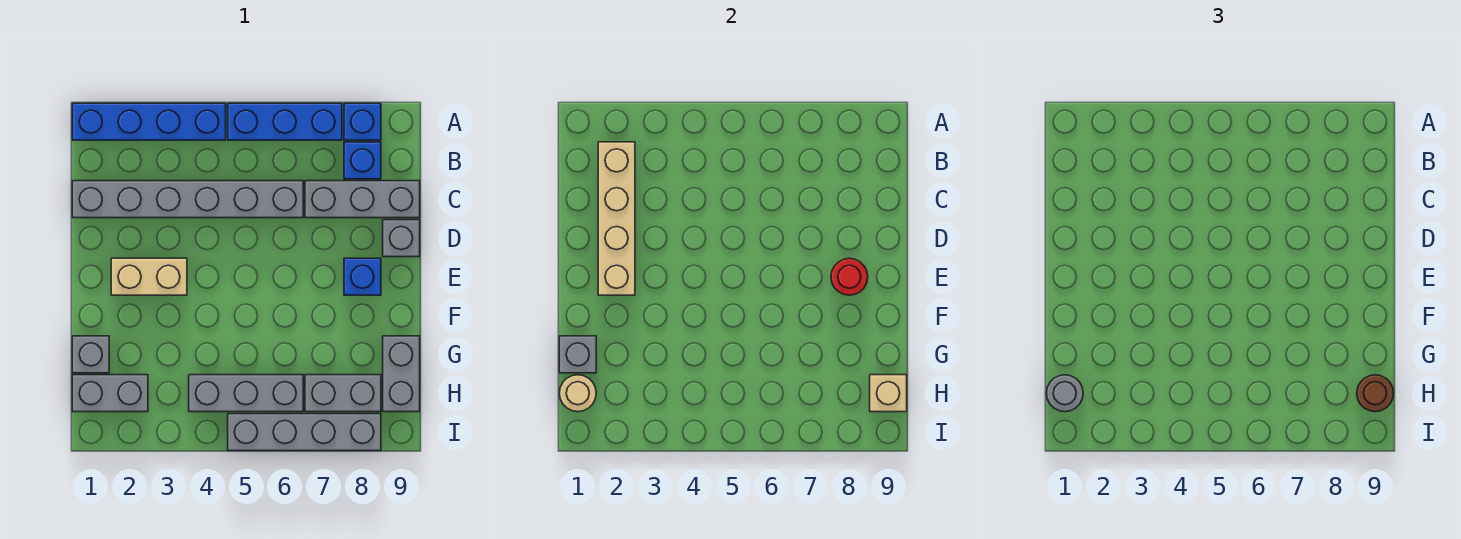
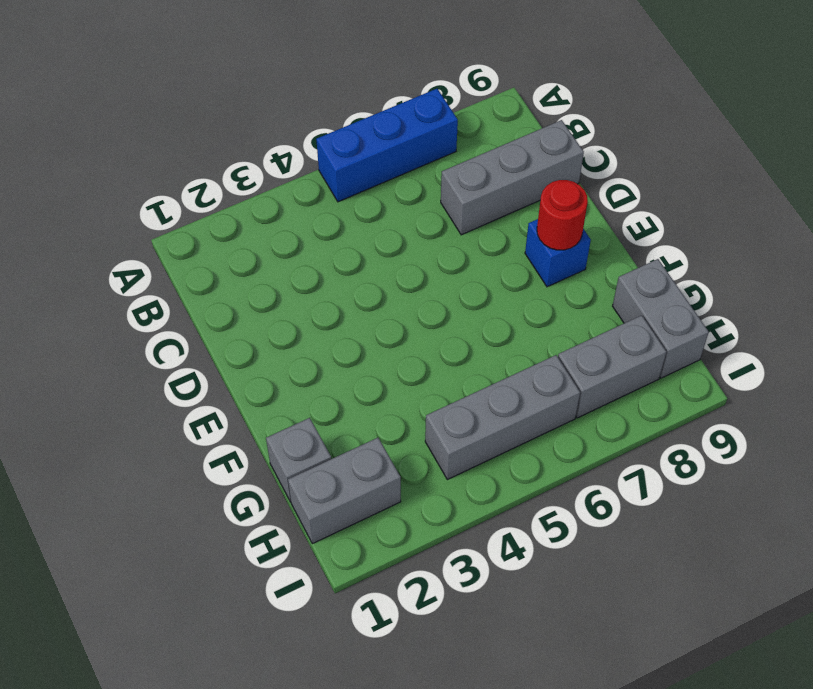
none -> blue 1x4 brick [72,103,226,140]
none -> blue 1x1 brick [344,103,381,140]
none -> blue 1x1 brick [344,142,381,179]

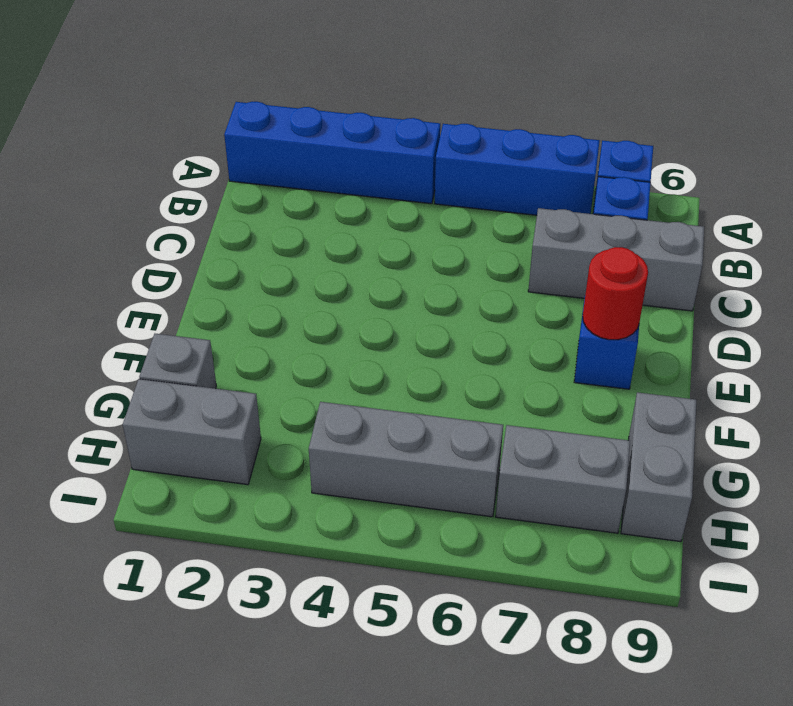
none -> grey 1x6 brick [72,181,303,218]
none -> grey 1x1 brick [383,220,420,257]
none -> tan 1x2 brick [111,258,187,295]

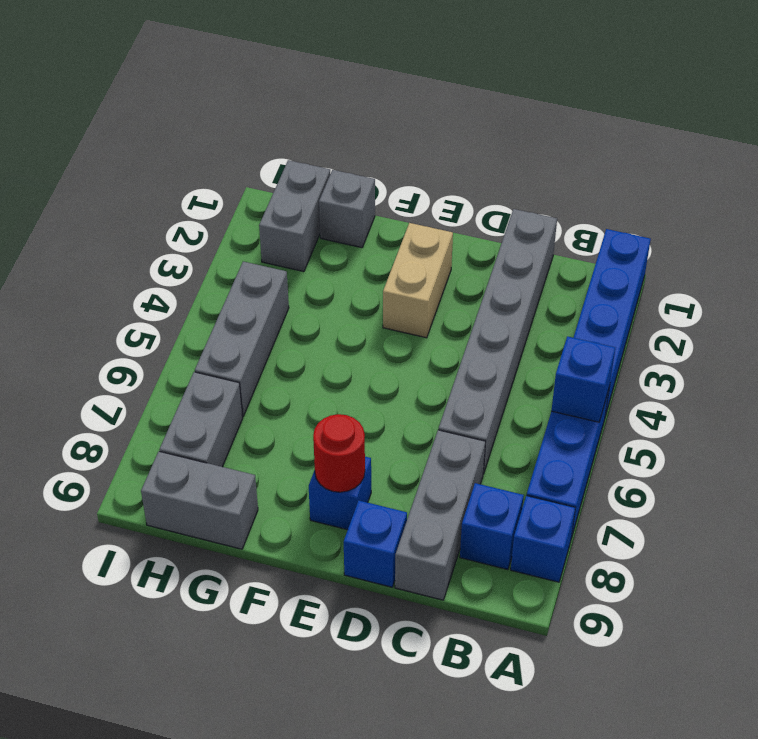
blue 1x1 brick [551,336,615,422] -> none
blue 1x1 brick [344,501,407,587] -> grey 1x1 brick [383,220,420,257]
none -> grey 1x4 brick [228,414,381,451]
none -> tan 1x4 brick [598,142,635,295]
none -> grey 1x1 brick [559,336,596,373]

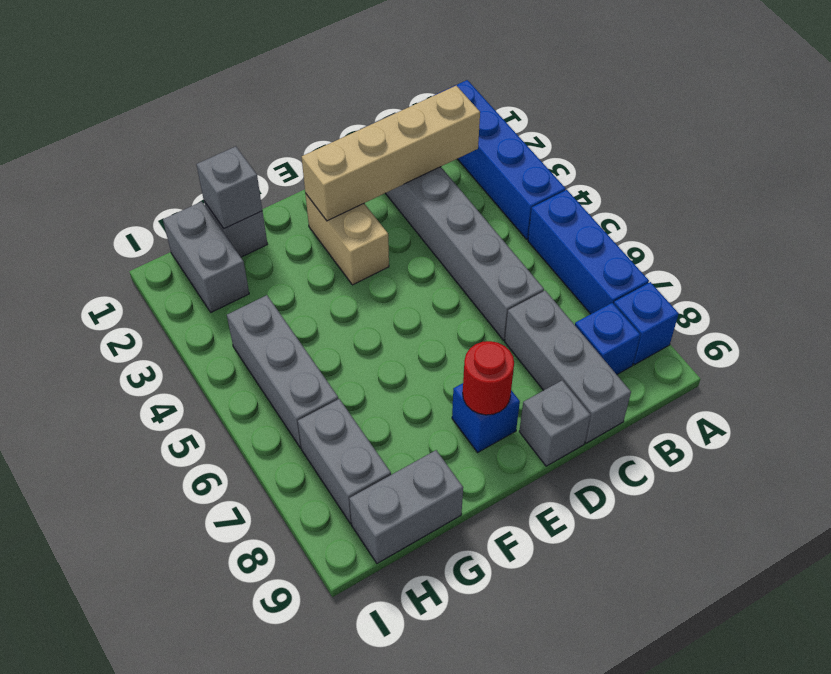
none -> grey 1x4 brick [228,414,381,451]
none -> tan 1x1 round brick [559,375,596,412]
none -> tan 1x1 brick [870,375,907,412]

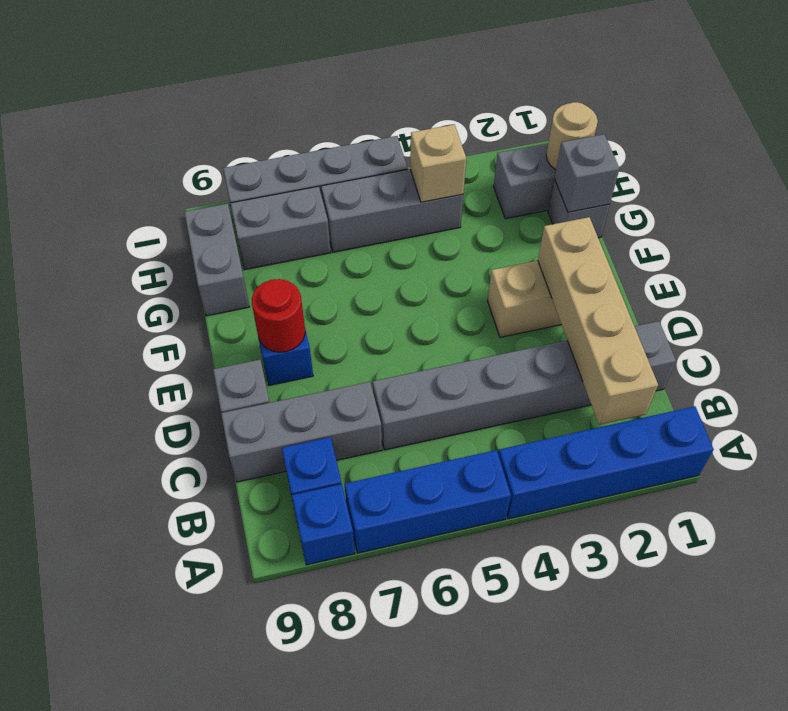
tan 1x1 brick [410,125,466,202] -> tan 1x1 brick moved to [870,375,907,412]
none -> grey 1x1 round brick [1046,375,1083,412]
none -> brown 1x1 round brick [1357,375,1394,412]

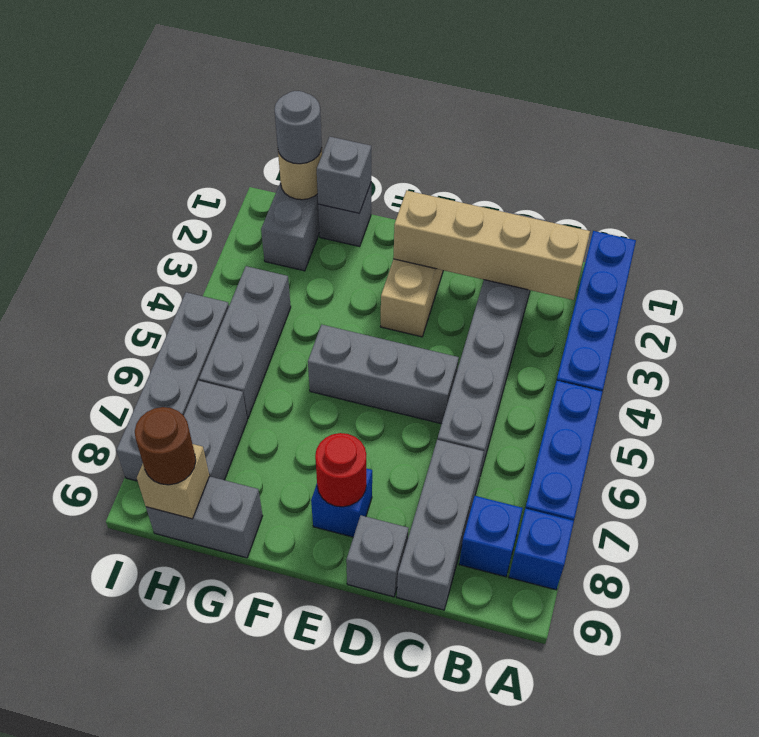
grey 1x3 brick [308,325,459,424] -> none

